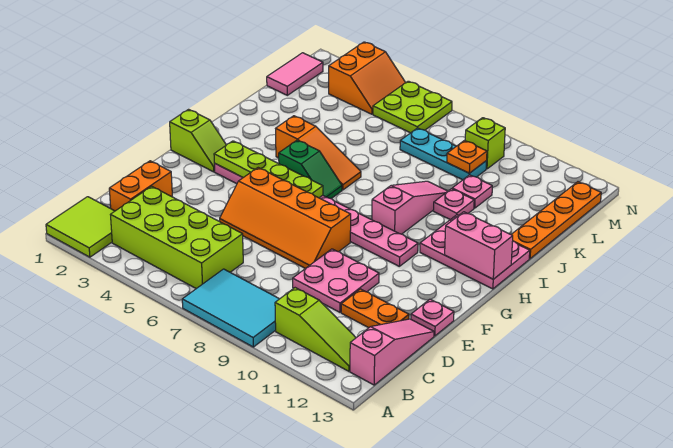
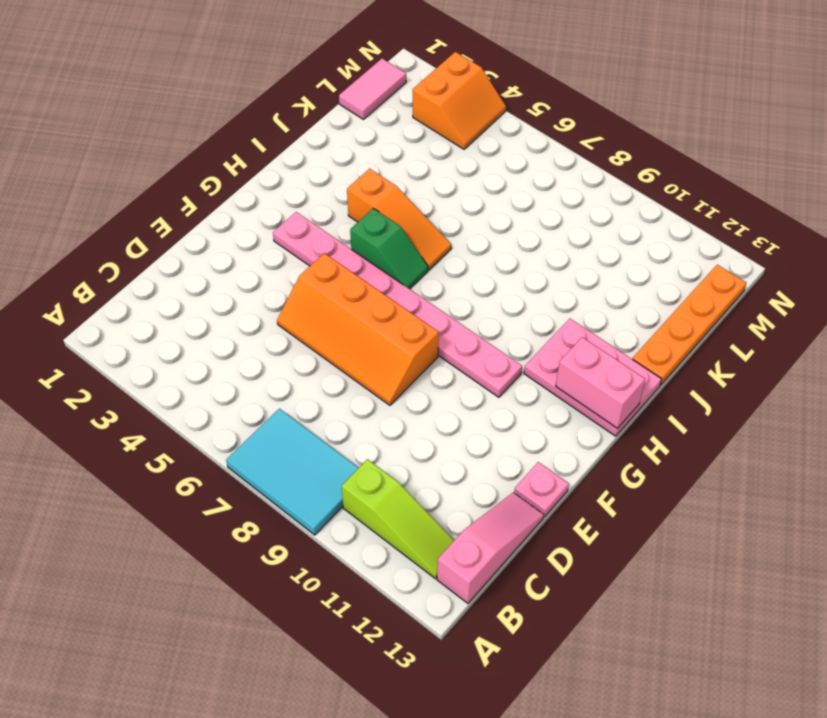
none -> lime 2x2 tile [46,197,115,257]
none -> lime 2x4 brick [111,186,243,289]
none -> orange 1x2 brick [109,161,172,211]

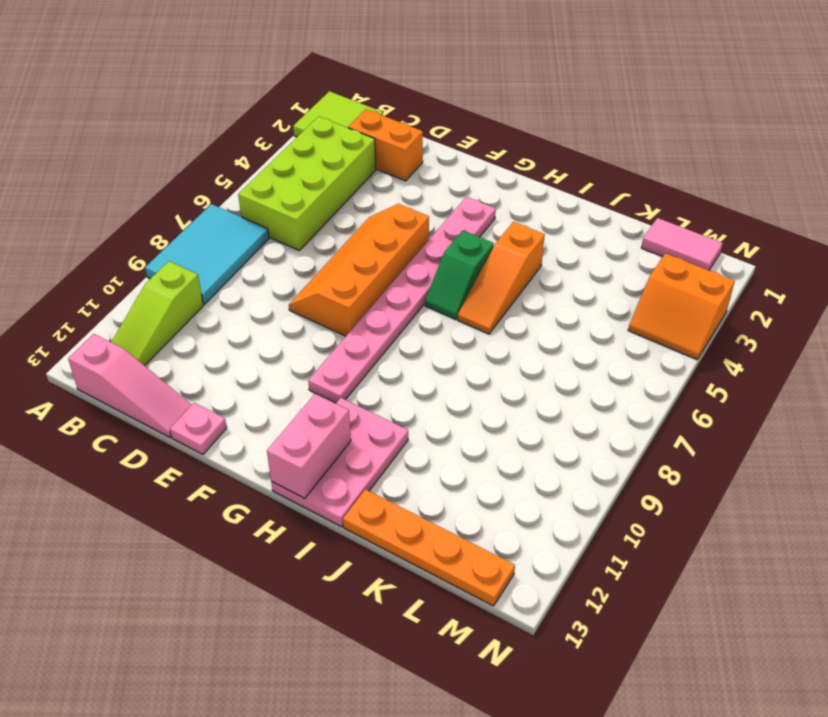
none -> pink 2x2 plate [293,249,379,312]
none -> orange 1x2 plate [341,289,409,328]
none -> lime 1x2 slope [170,109,226,172]

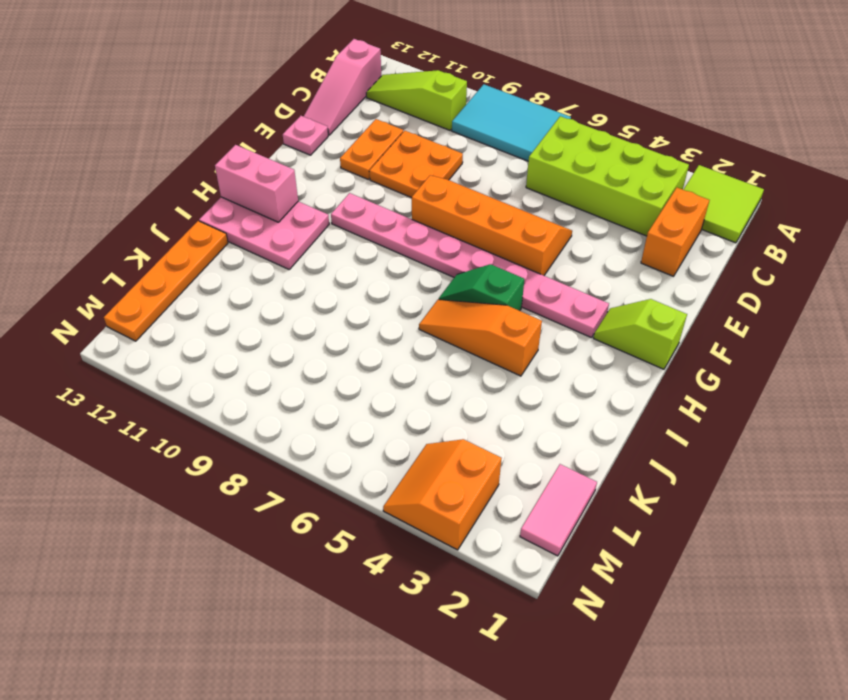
orange 2x2 plate [369,131,463,198] -> pink 2x2 plate [293,249,379,312]
orange 1x2 plate [340,119,403,180] -> orange 1x2 plate turned to [341,289,409,328]
none -> pink 1x3 slope [372,181,448,234]
none -> pink 1x1 plate [434,189,474,220]
none -> pink 1x1 plate [452,175,492,208]

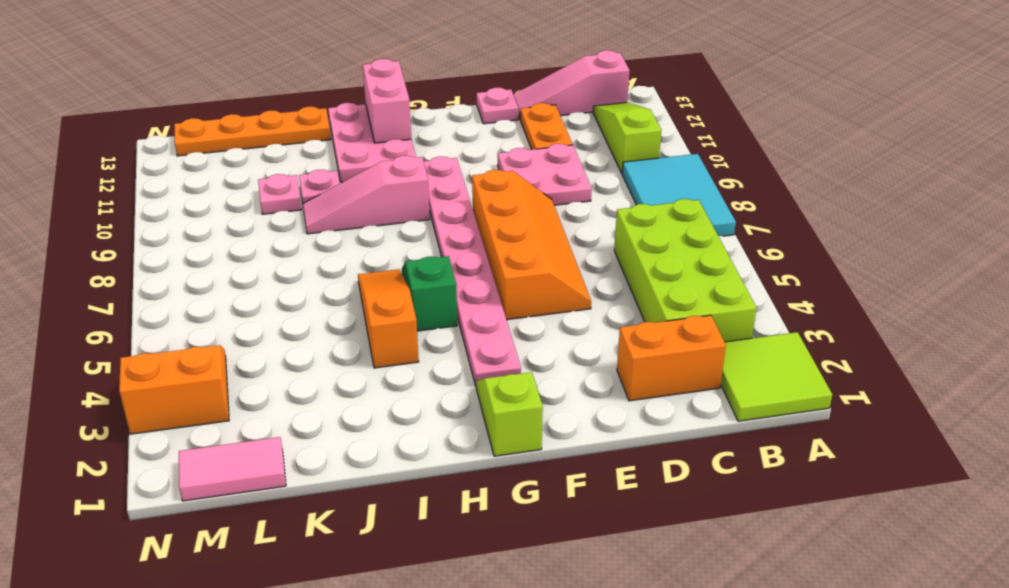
none -> cyan 1x3 plate [400,128,487,180]
none -> lime 2x2 plate [373,81,452,133]
none -> lime 1x1 brick [465,118,505,169]

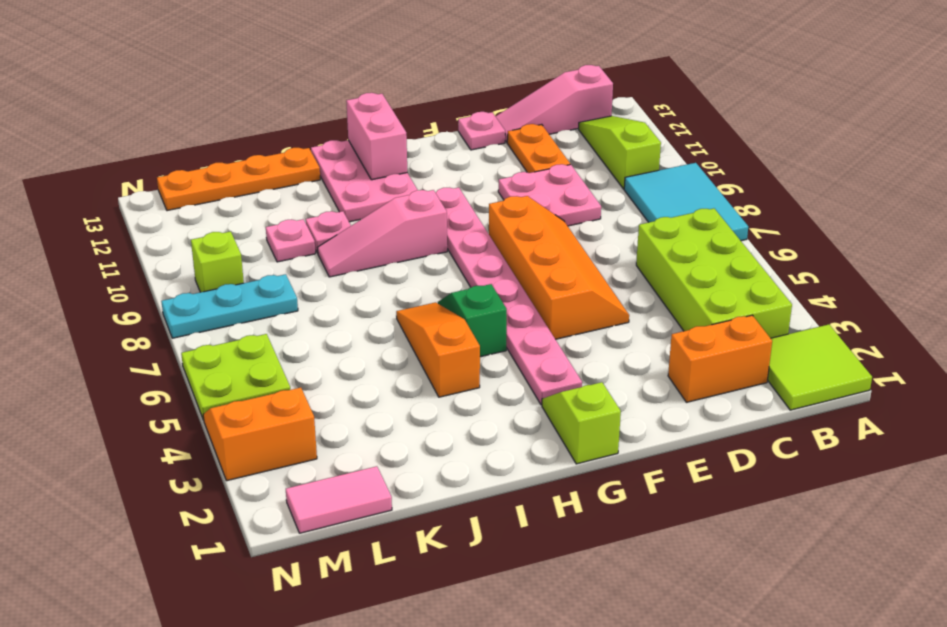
cyan 1x3 plate [161,274,298,338] -> cyan 1x3 plate turned to [400,128,487,180]
none -> lime 1x4 plate [214,141,323,198]
none -> orange 1x1 plate [447,141,487,173]

